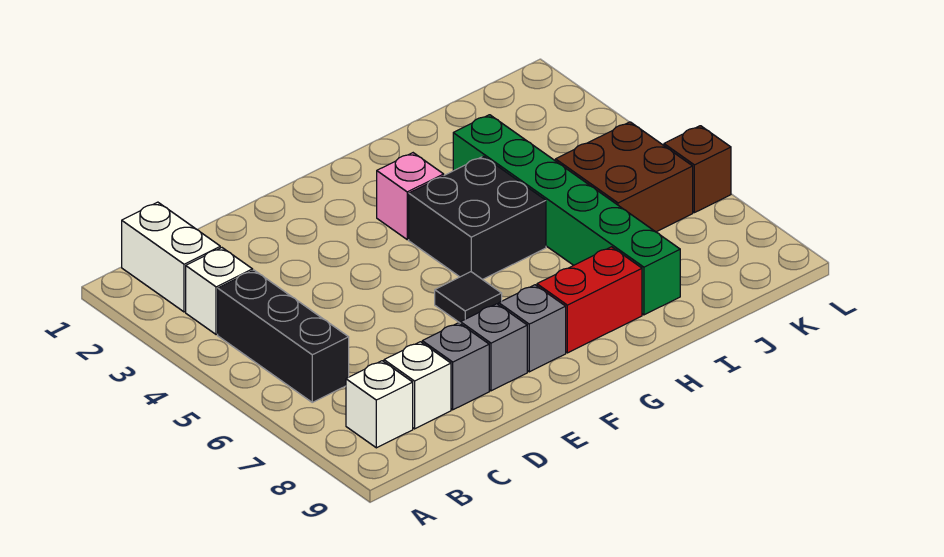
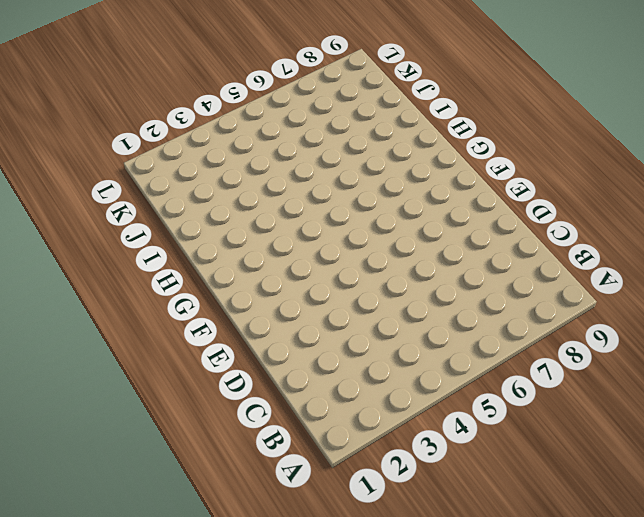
none -> white 1x2 brick [122,202,220,312]
none -> white 1x1 brick [186,248,253,335]
none -> black 1x3 brick [218,270,349,402]

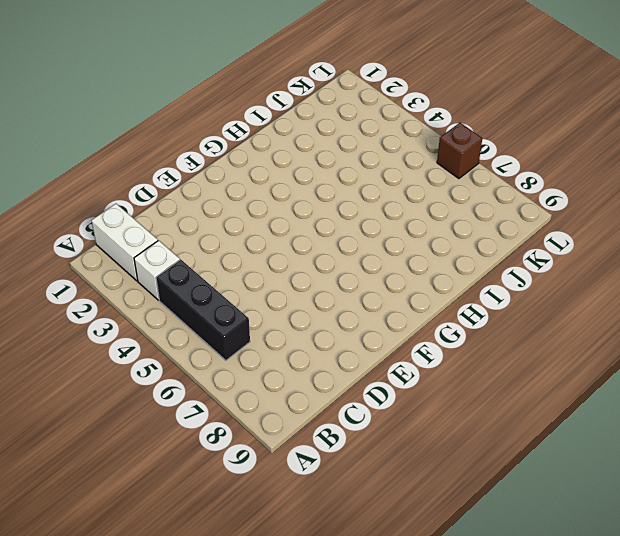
none -> white 1x1 brick [346,361,413,448]
none -> white 1x1 brick [384,342,451,429]
none -> grey 1x1 brick [422,323,489,410]

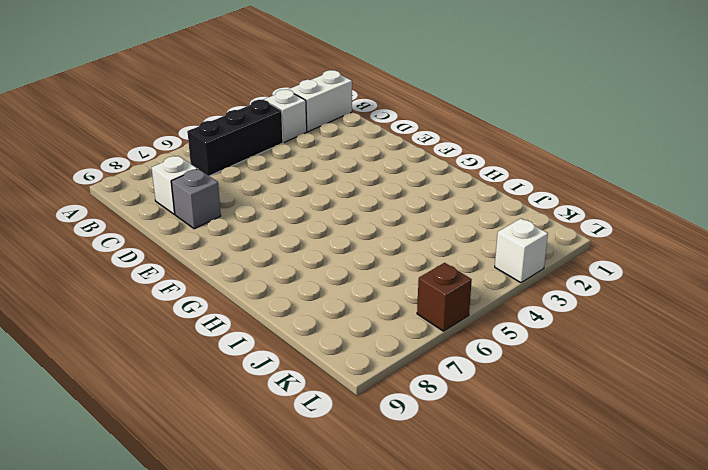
white 1x1 brick [495,219,548,283] -> white 1x1 brick moved to [346,361,413,448]
none -> grey 1x1 brick [461,304,527,391]
none -> black 1x1 tile [435,272,502,323]
none -> grey 1x1 brick [499,285,566,372]

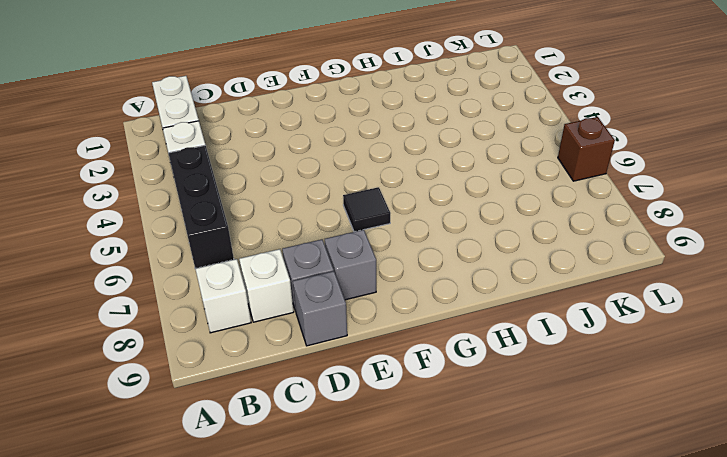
grey 1x1 brick [293,271,347,346] -> grey 1x1 brick moved to [499,285,566,372]
none -> pink 1x1 brick [377,153,444,240]
none -> black 2x2 brick [409,156,546,280]
none -> red 1x2 brick [537,247,642,353]

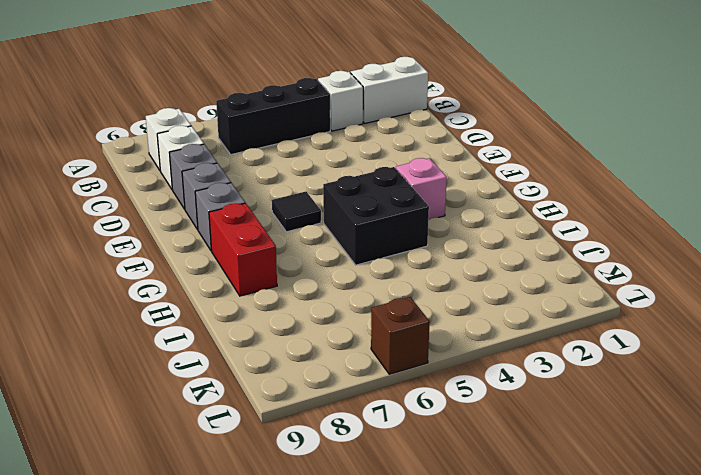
none -> green 1x6 brick [453,115,680,315]
none -> brown 2x2 brick [555,122,693,232]

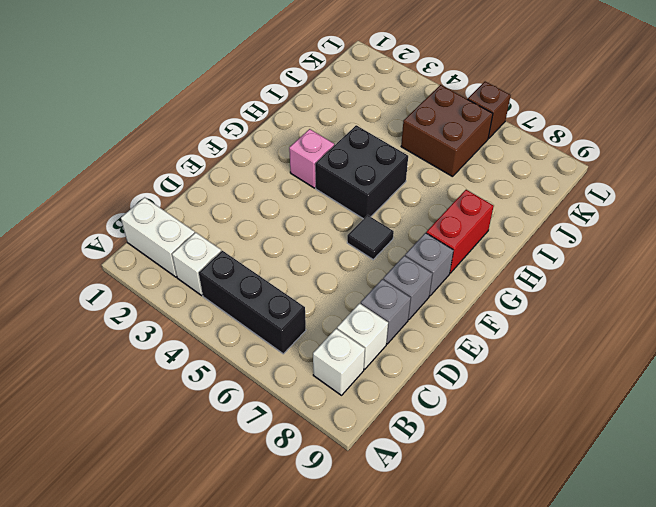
none -> green 1x6 brick [453,115,680,315]

